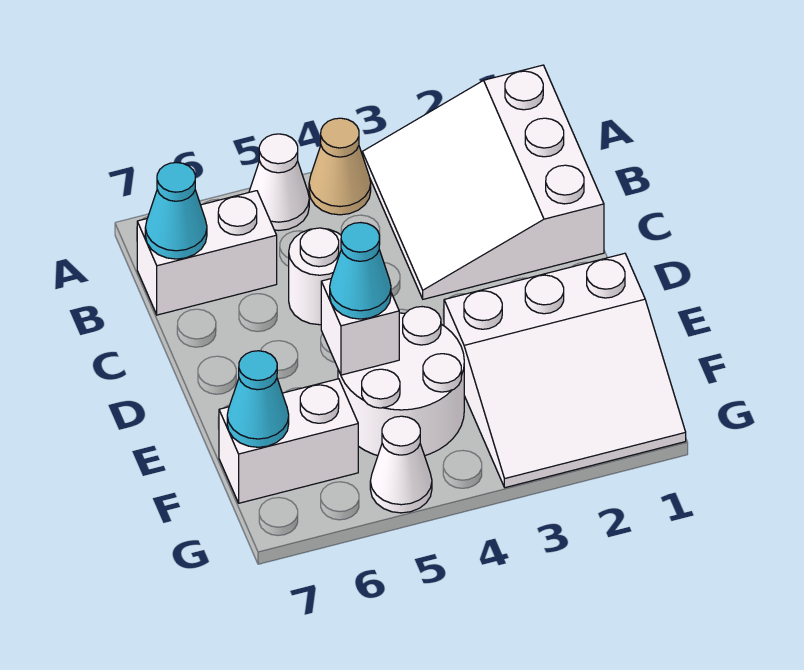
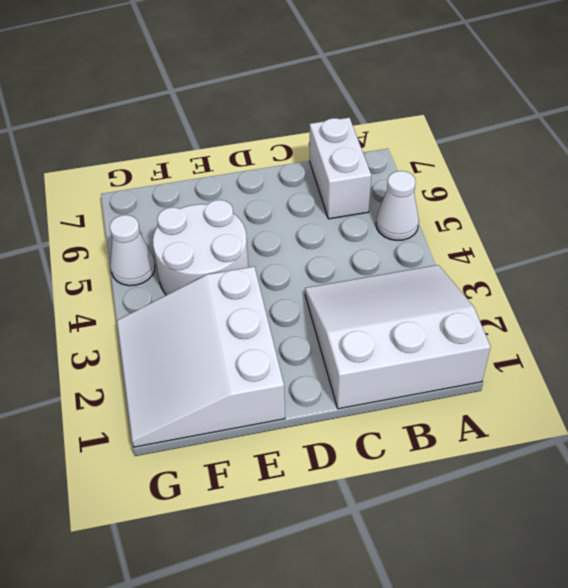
none -> tan 1x1 cone [309,118,371,215]
none -> white 1x1 round brick [289,228,341,325]
none -> white 1x2 brick [219,379,358,503]

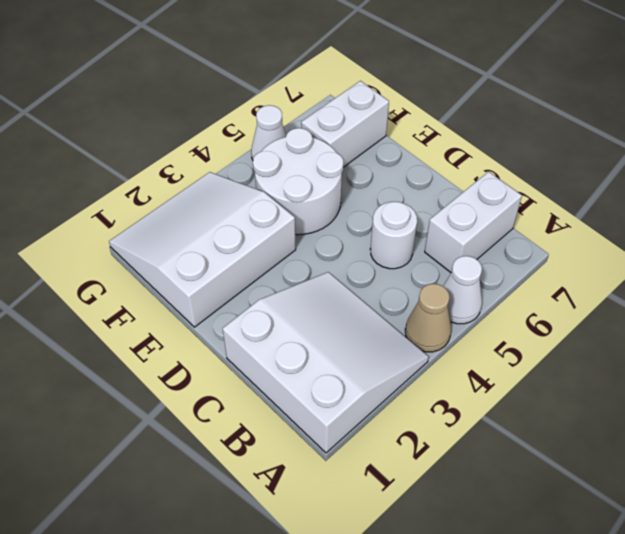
none -> cyan 1x1 cone [145,163,207,259]
none -> white 1x1 brick [321,279,399,375]
none -> cyan 1x1 cone [227,351,289,447]

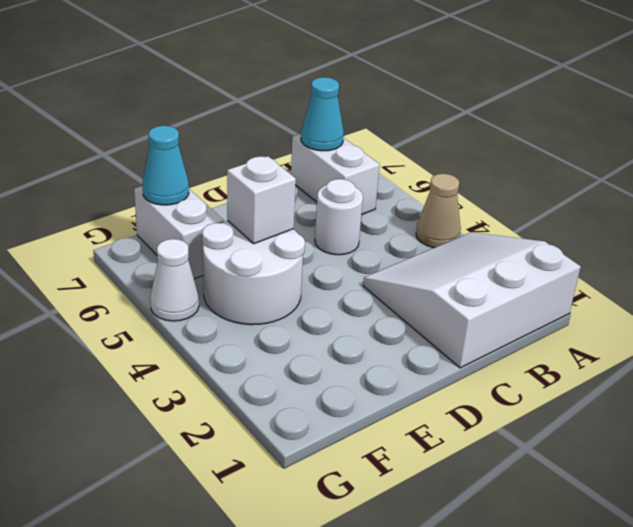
none -> white 1x1 cone [249,134,309,230]
none -> white 3x3 slope [444,253,686,488]
none -> cyan 1x1 cone [330,223,391,319]

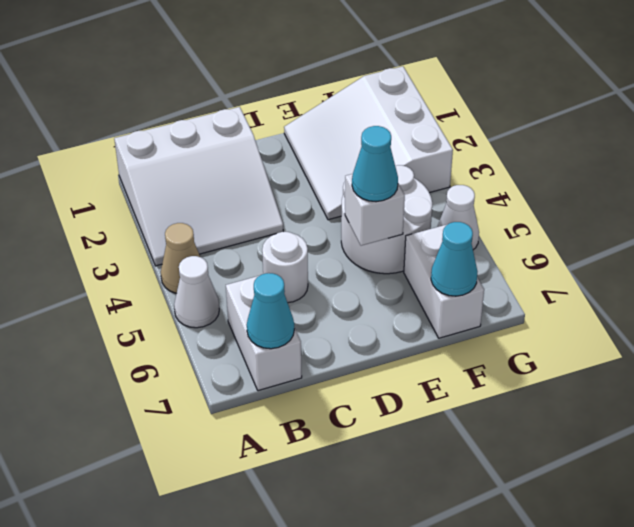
white 3x3 slope [284,66,453,220] -> white 3x3 slope turned to [444,253,686,488]

